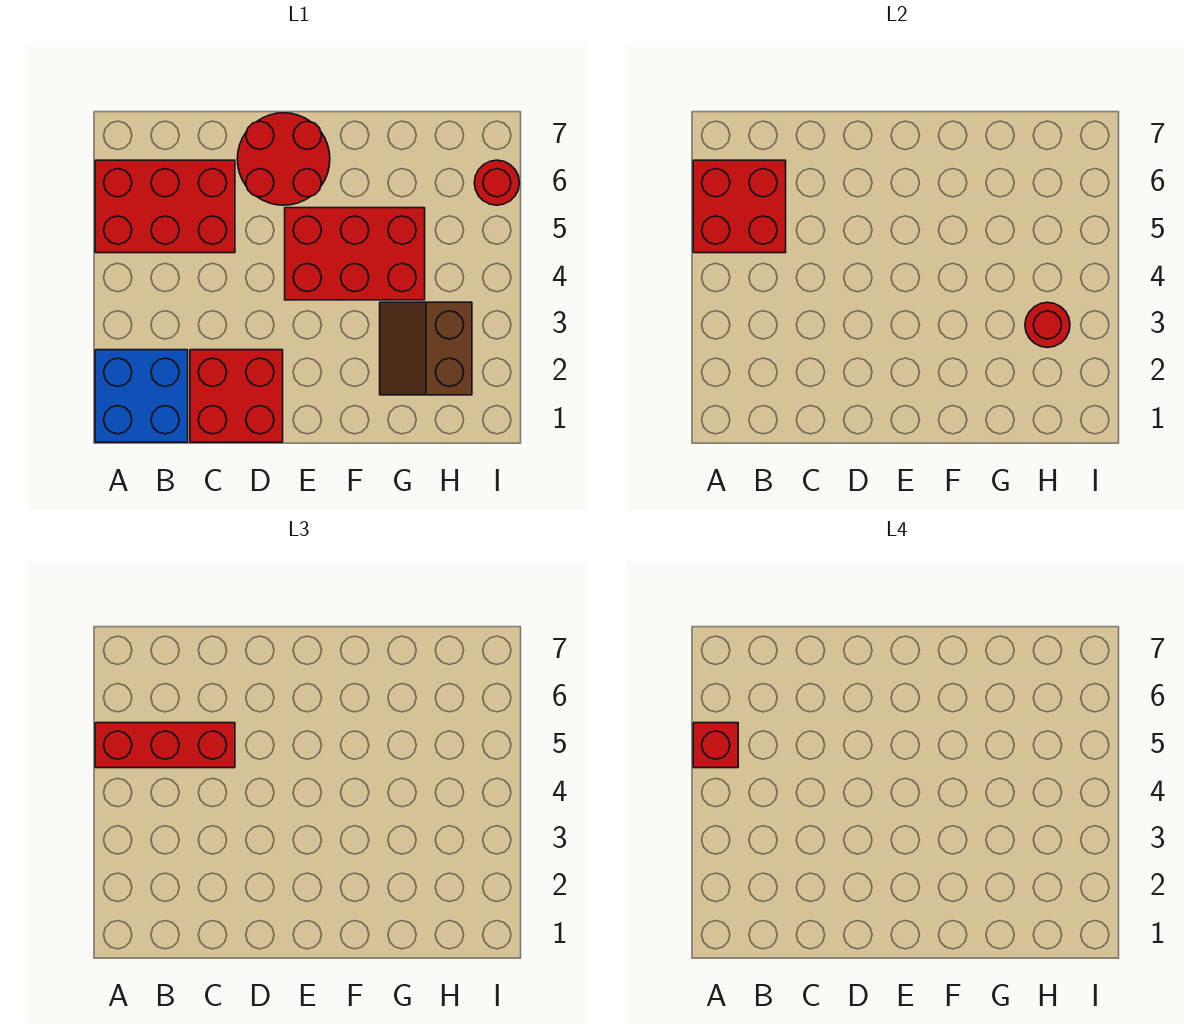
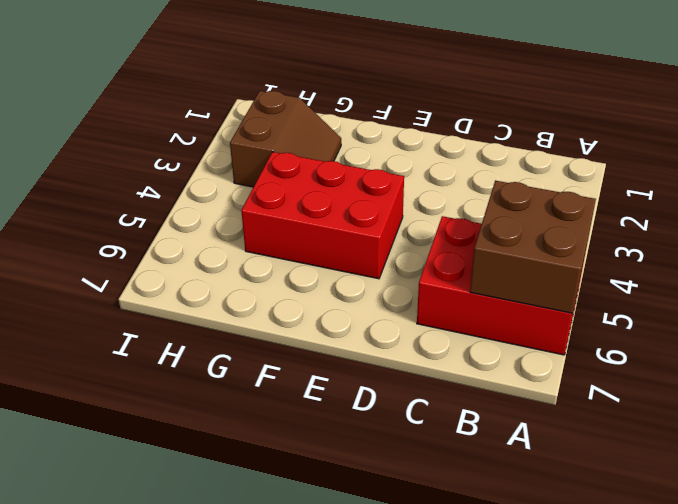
brown 2x2 brick [470,181,596,313] -> red 2x2 brick [693,160,786,253]
none -> blue 2x2 brick [95,350,188,442]
none -> red 2x2 brick [190,350,283,442]

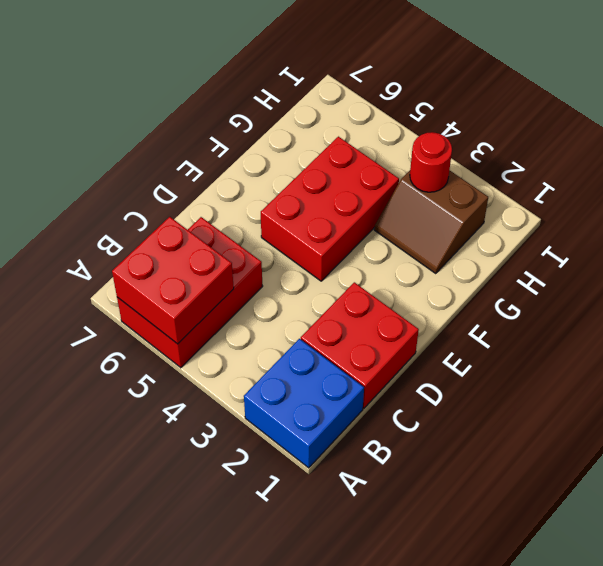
none -> red 2x2 round brick [237,113,330,205]
none -> red 1x1 round brick [474,160,519,205]

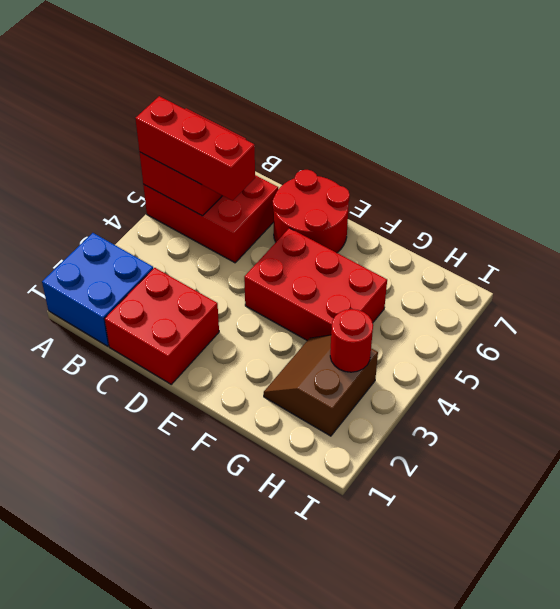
none -> red 1x1 round brick [474,160,519,205]
none -> red 1x1 brick [693,723,738,768]

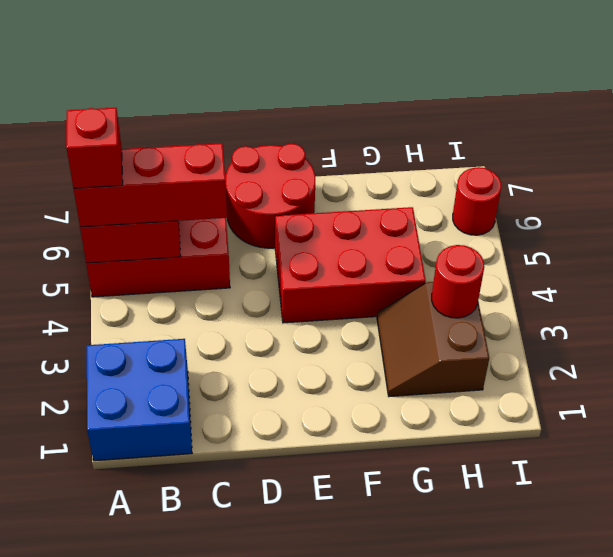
none -> red 2x2 brick [190,350,283,442]

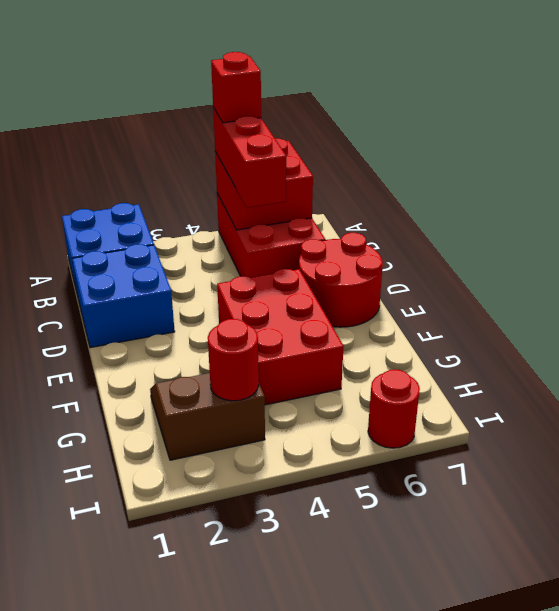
blue 2x2 brick [72,244,175,348] -> red 2x2 brick [190,350,283,442]

